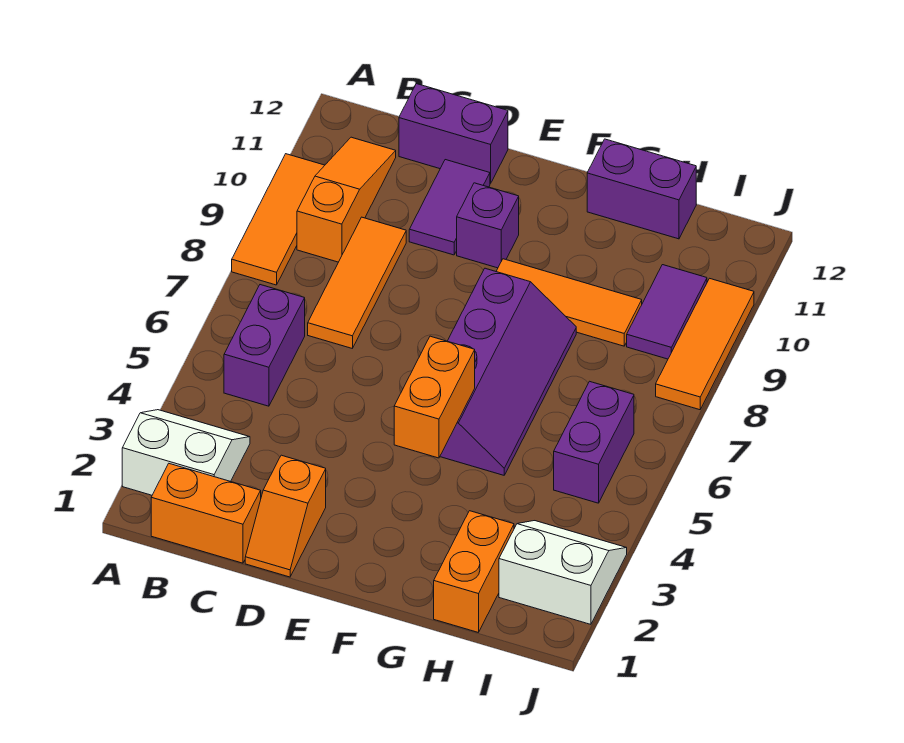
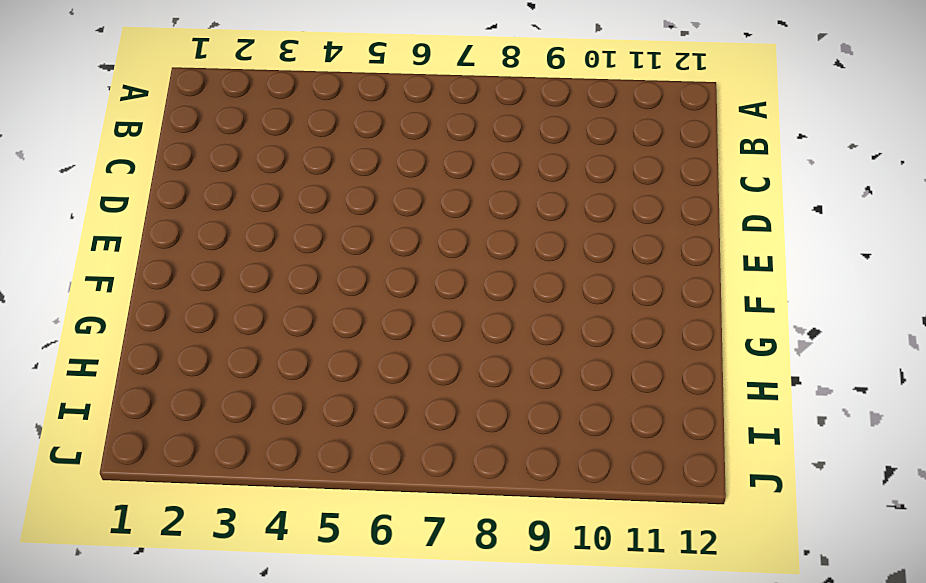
none -> white 2x2 slope [122,410,250,495]
none -> orange 1x3 tile [232,154,325,285]
none -> orange 1x2 brick [151,464,261,563]

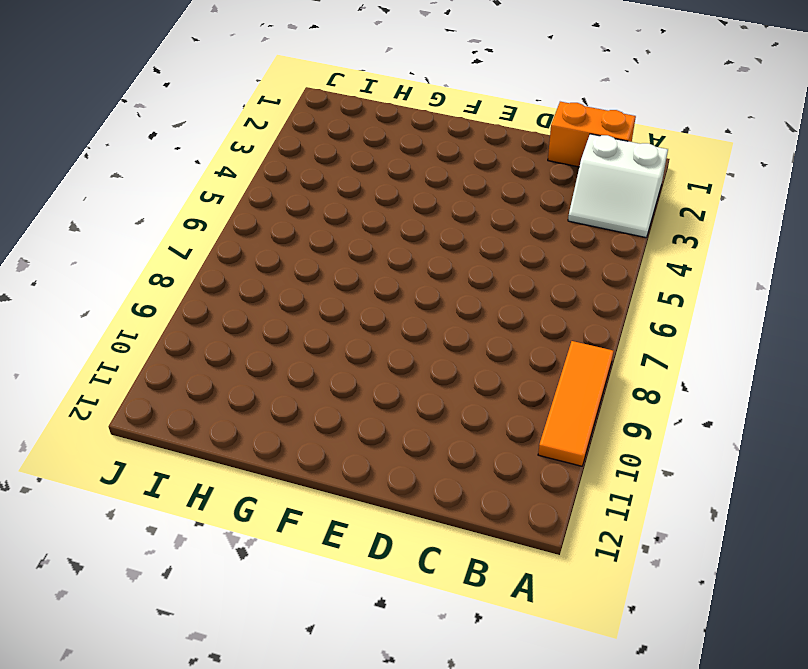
none -> purple 1x2 brick [224,285,305,406]
none -> orange 1x3 slope [297,137,396,262]
none -> orange 1x3 tile [308,217,406,348]

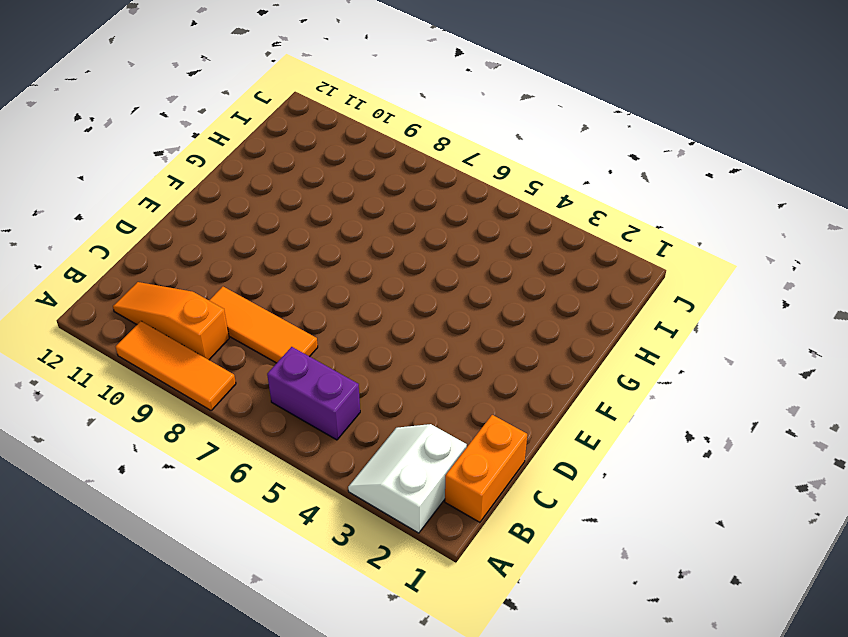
none -> purple 1x2 brick [399,84,508,183]
none -> orange 1x2 slope [245,455,326,577]
none -> purple 1x2 tile [409,160,490,255]

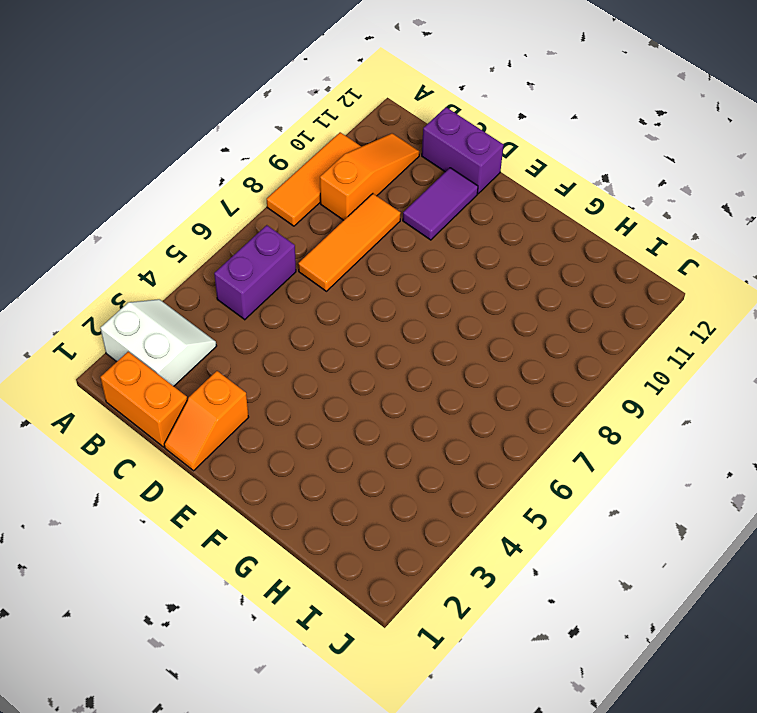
none -> purple 1x1 brick [457,183,519,268]
none -> purple 2x4 slope [440,268,576,475]
none -> orange 1x3 tile [496,259,642,346]

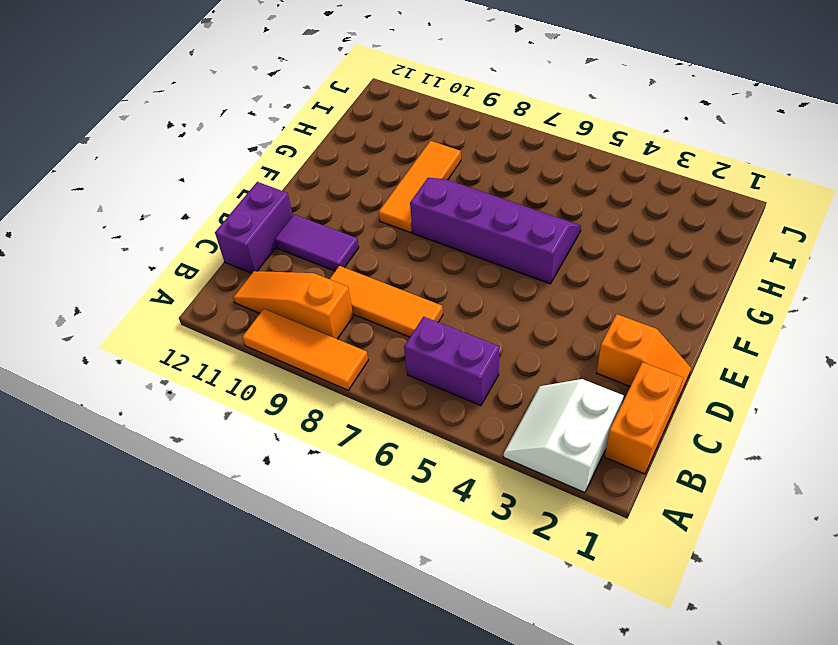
none -> purple 1x1 brick [457,183,519,268]
none -> purple 1x2 brick [587,139,696,239]
none -> orange 1x2 brick [434,511,514,632]

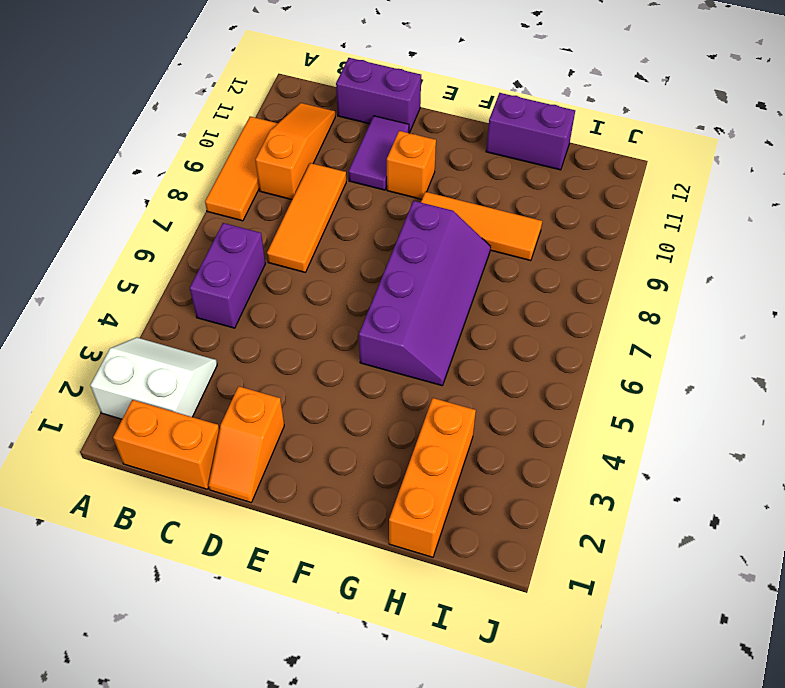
orange 1x1 brick [387,131,436,199] -> purple 1x1 brick [457,183,519,268]
orange 1x3 brick [389,398,476,557] -> orange 1x2 brick [434,511,514,632]
none -> white 2x2 slope [499,521,627,624]
none -> purple 1x2 brick [554,381,634,503]
none -> purple 1x2 tile [627,265,707,359]

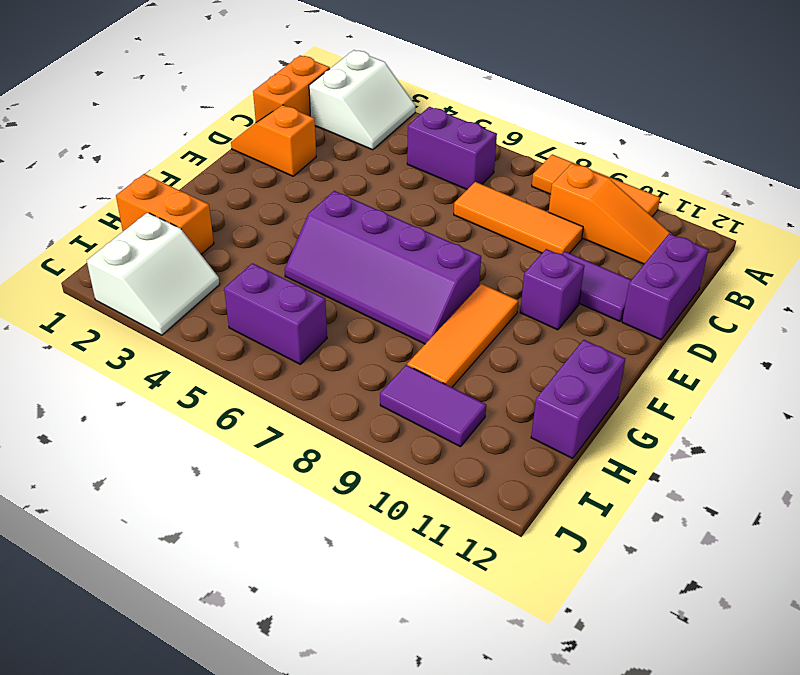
none -> orange 1x3 tile [656,278,754,410]
none -> orange 1x2 brick [394,336,475,458]

